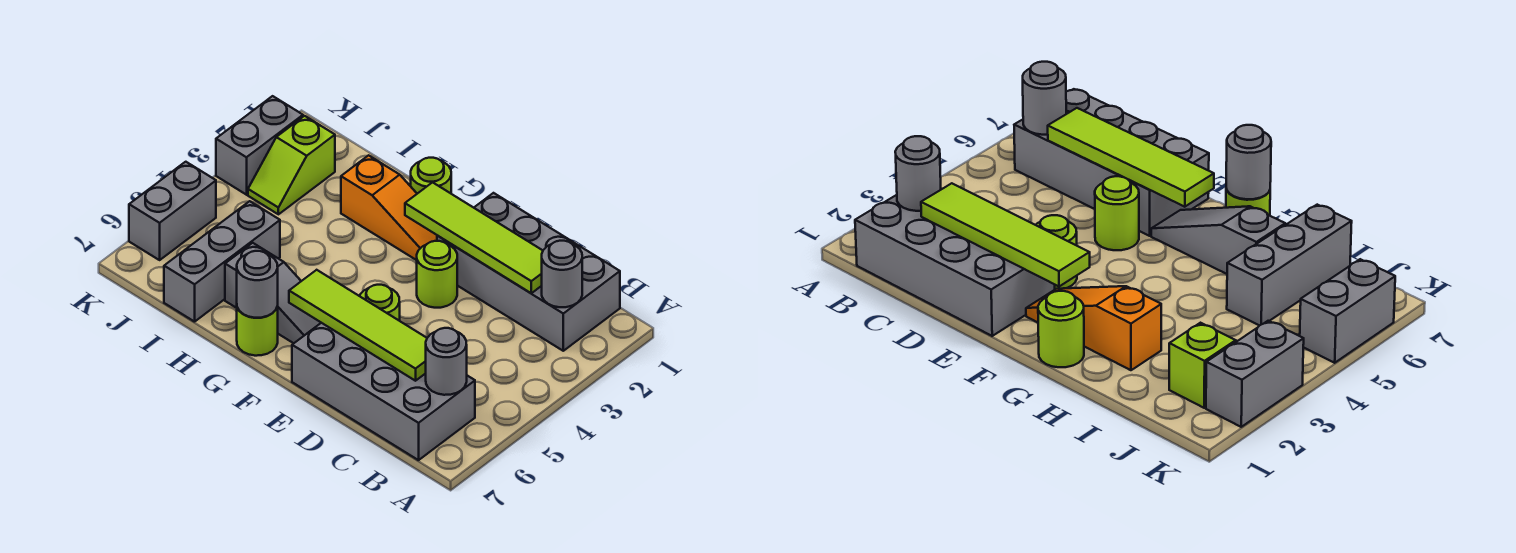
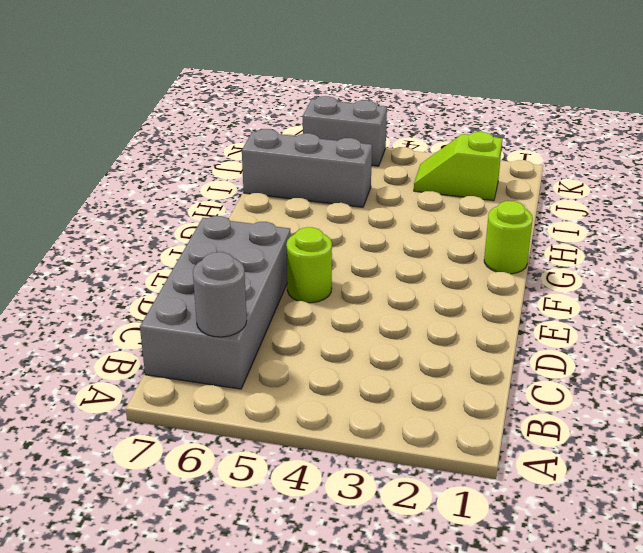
none -> grey 2x4 brick [437,193,620,351]
none -> lime 1x1 round brick [417,241,457,308]
none -> orange 1x3 slope [341,155,437,260]

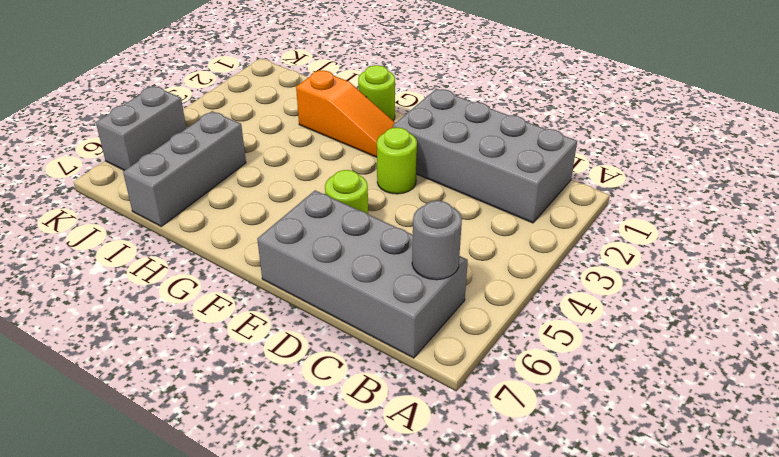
none -> grey 1x3 slope [225,243,321,343]
none -> lime 1x1 round brick [237,306,278,356]
none -> lime 1x2 slope [248,116,335,214]

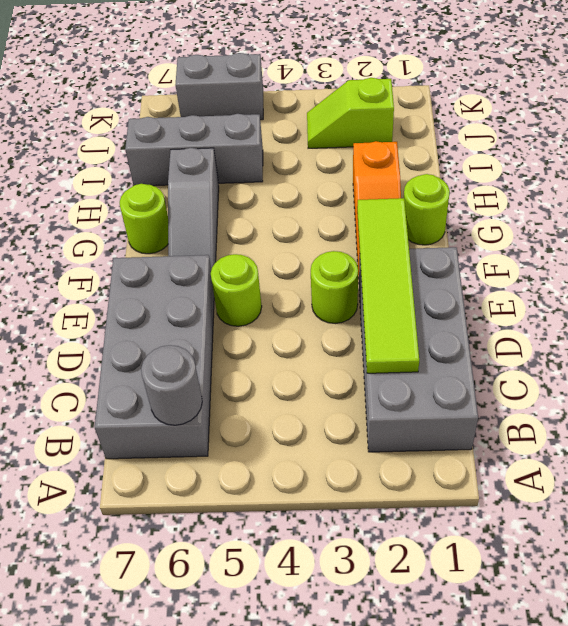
none -> grey 1x2 brick [216,96,303,195]
none -> grey 1x1 round brick [542,241,582,307]
none -> lime 1x4 tile [289,270,427,381]

